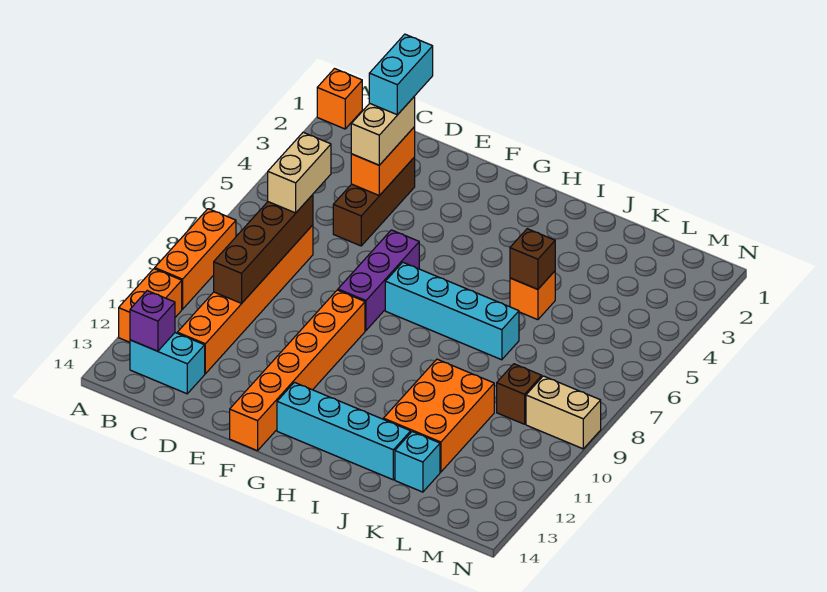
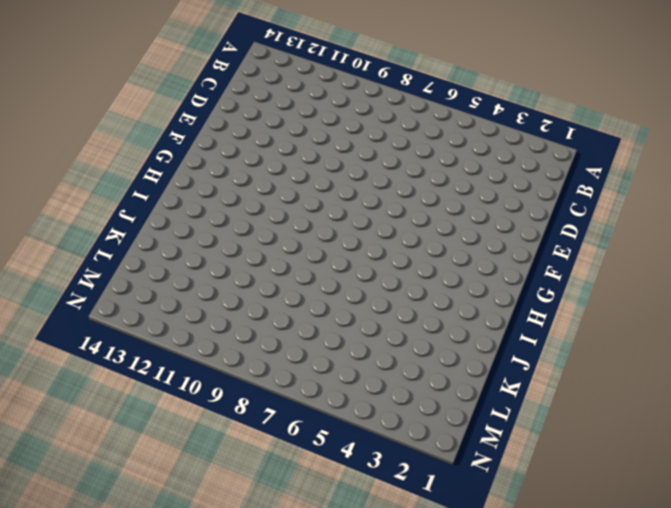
none -> orange 1x1 brick [317,69,362,129]
none -> orange 1x3 brick [155,209,236,309]
none -> orange 1x2 brick [119,269,182,342]

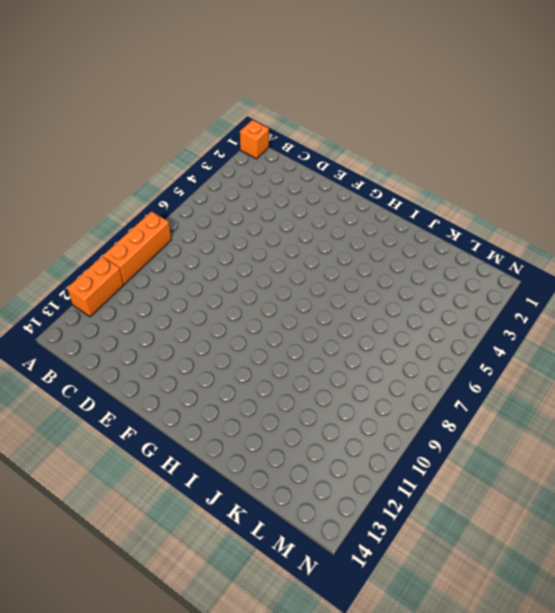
none -> cyan 1x2 brick [130,333,205,394]
none -> orange 1x6 brick [177,225,313,374]
none -> brown 1x3 brick [333,157,415,246]

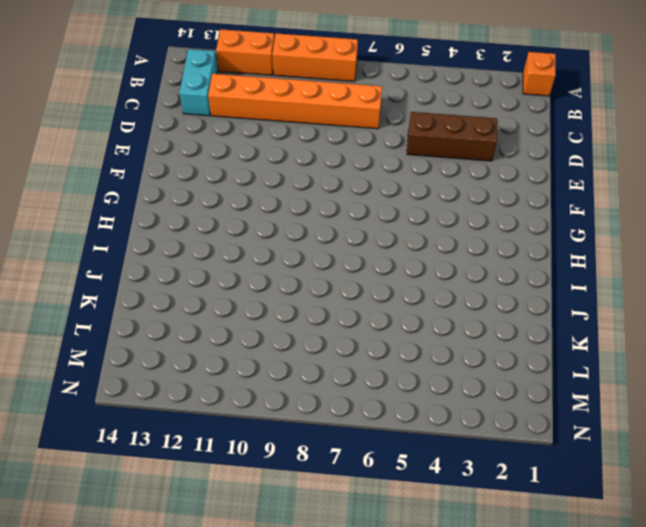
none -> purple 1x3 brick [338,230,419,331]
none -> orange 1x6 brick [230,290,365,451]
none -> cyan 1x4 brick [385,262,519,360]

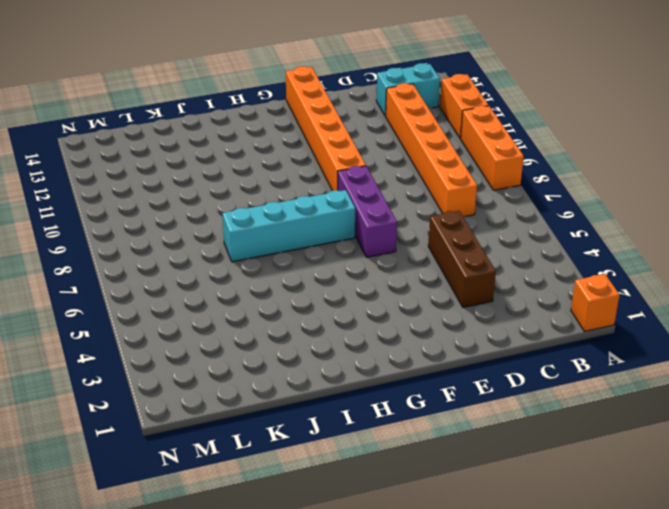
none -> cyan 1x4 brick [277,382,411,480]
none -> orange 1x1 brick [510,271,555,320]
none -> orange 2x3 brick [383,359,494,472]

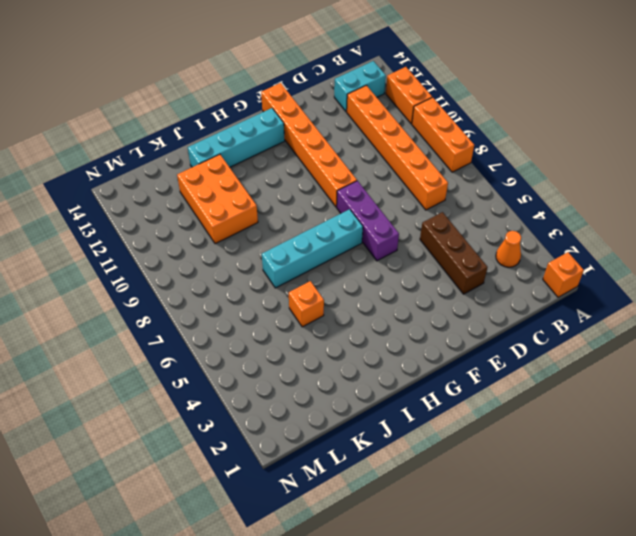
orange 1x1 cone [496,231,521,267] -> none
none -> cyan 1x1 brick [395,432,440,492]
none -> brown 1x1 brick [497,364,542,424]
none -> tan 1x2 brick [526,376,601,449]

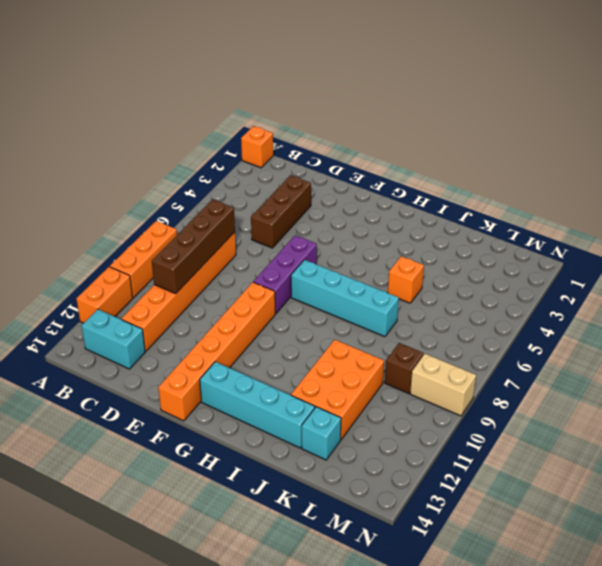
none -> purple 1x1 brick [130,291,175,351]
none -> orange 1x2 brick [351,127,415,196]
none -> brown 1x1 brick [510,229,555,289]

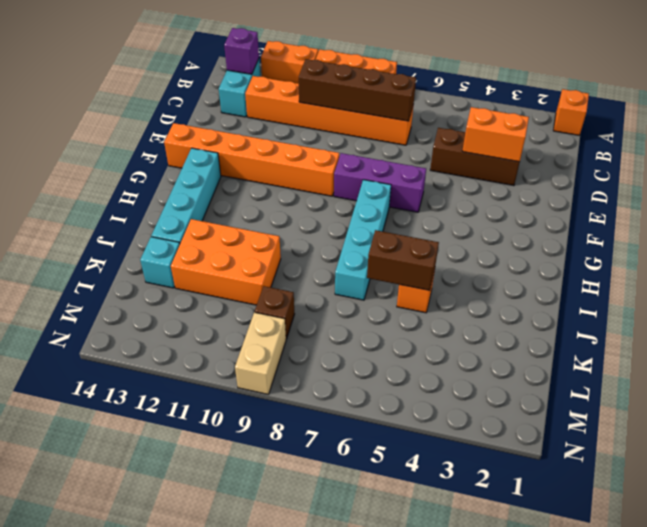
brown 1x2 brick [367,230,439,291] -> brown 1x1 brick [510,229,555,289]
none -> tan 1x2 brick [268,132,331,213]
none -> tan 1x2 brick [351,96,415,165]
none -> cyan 1x2 brick [369,34,433,115]

